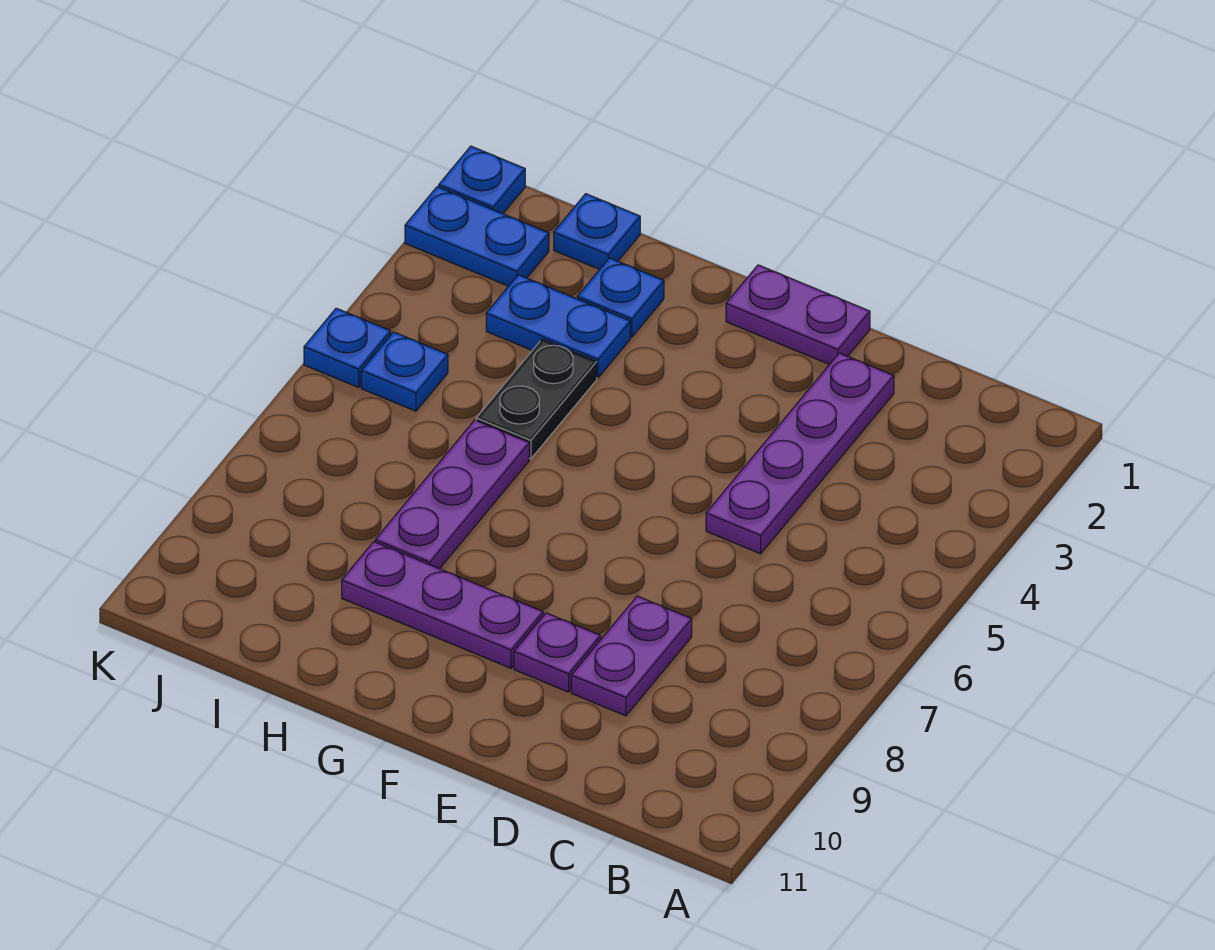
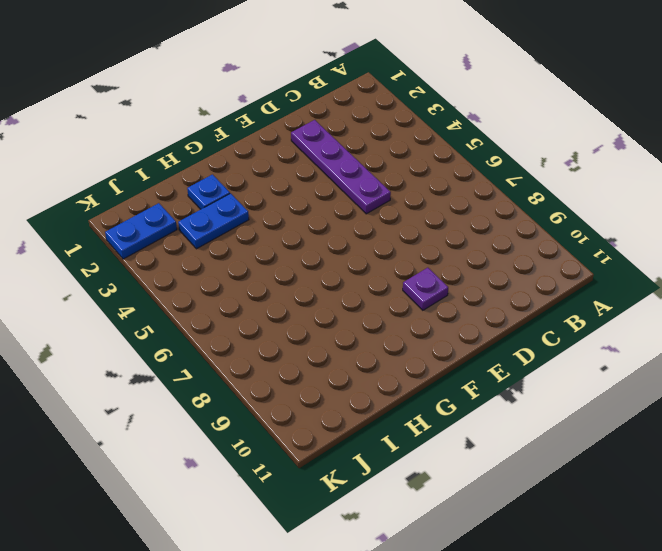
none -> purple 1x2 plate [571,596,692,716]
none -> purple 1x2 plate [726,265,870,364]
none -> purple 1x3 plate [342,542,543,668]

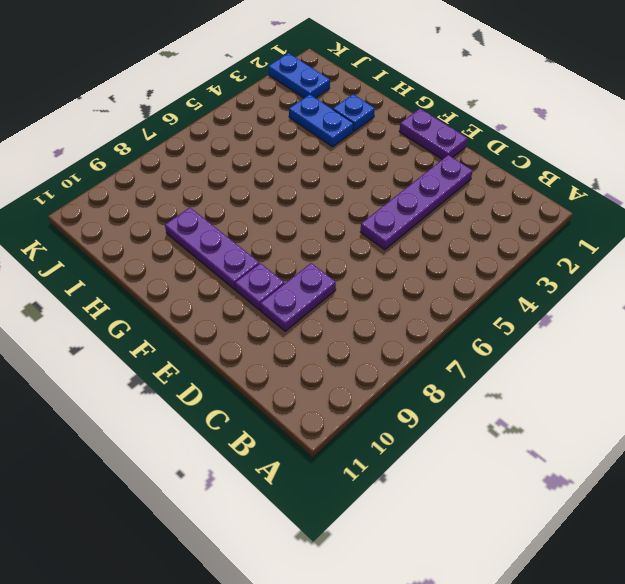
none -> black 1x2 plate [476,339,597,459]
none -> purple 1x3 plate [375,420,529,569]
none -> blue 1x1 plate [554,194,640,269]

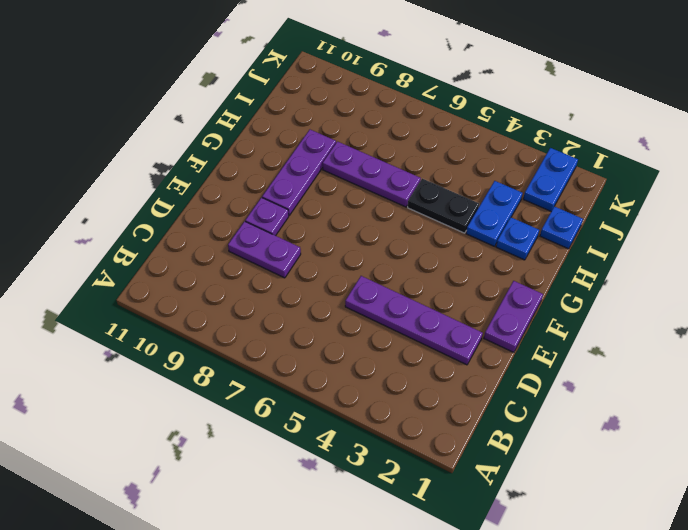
none -> blue 1x1 plate [361,332,448,411]
none -> blue 1x1 plate [439,146,525,214]
none -> blue 1x1 plate [304,308,391,387]

